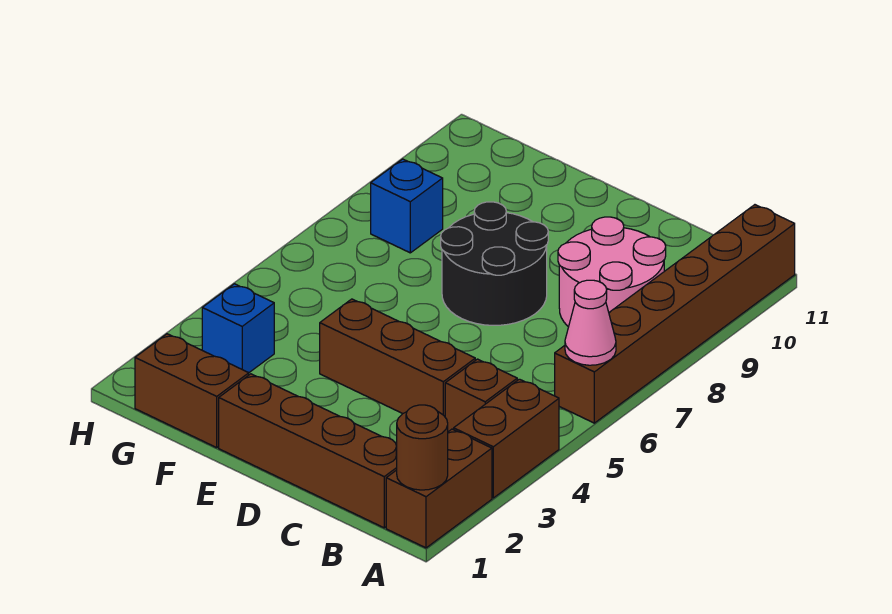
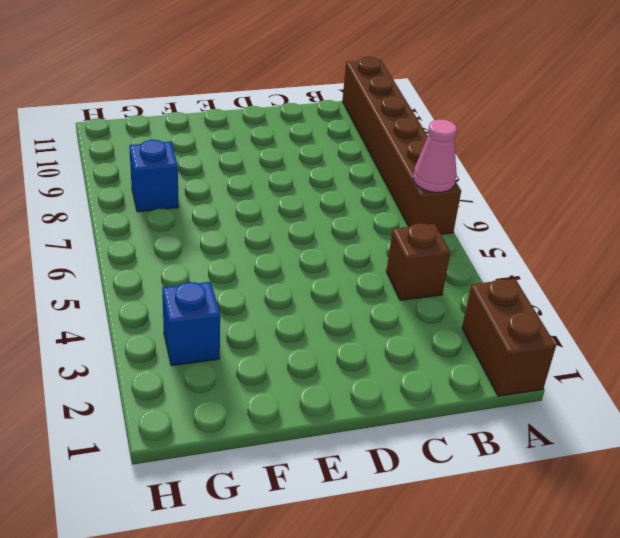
none -> brown 1x2 brick [454,379,559,498]
none -> brown 1x4 brick [219,374,397,528]
none -> pink 2x2 round brick [558,217,666,327]

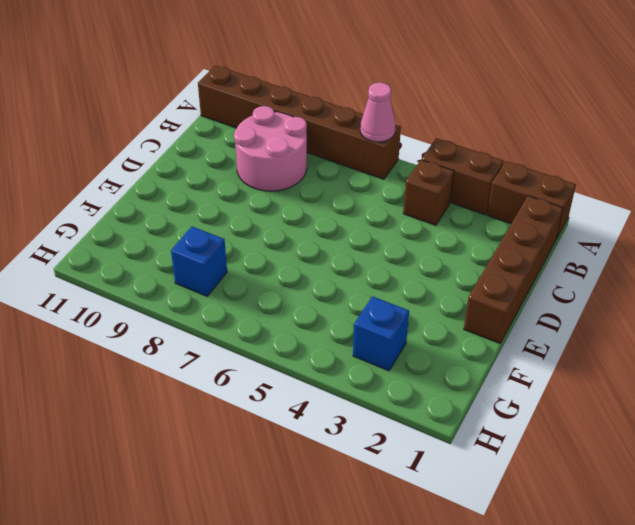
none -> brown 1x3 brick [320,299,475,416]
none -> black 2x2 round brick [441,202,548,325]
none -> brown 1x2 brick [135,334,249,448]

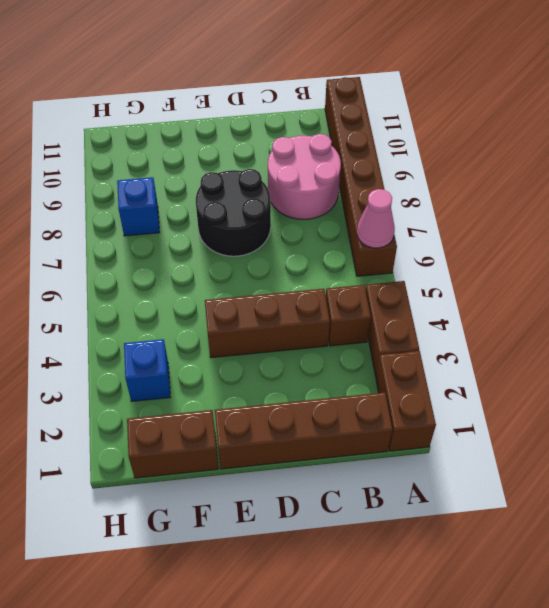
none -> brown 1x1 round brick [397,405,448,490]

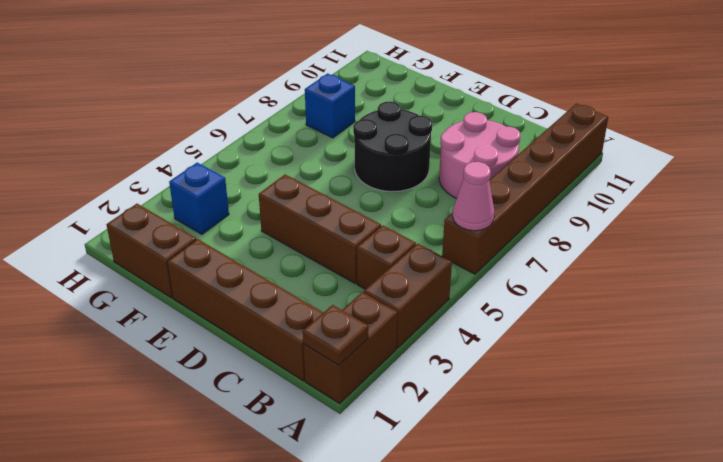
brown 1x1 plate [303,305,368,365] -> brown 1x1 round brick [397,405,448,490]

